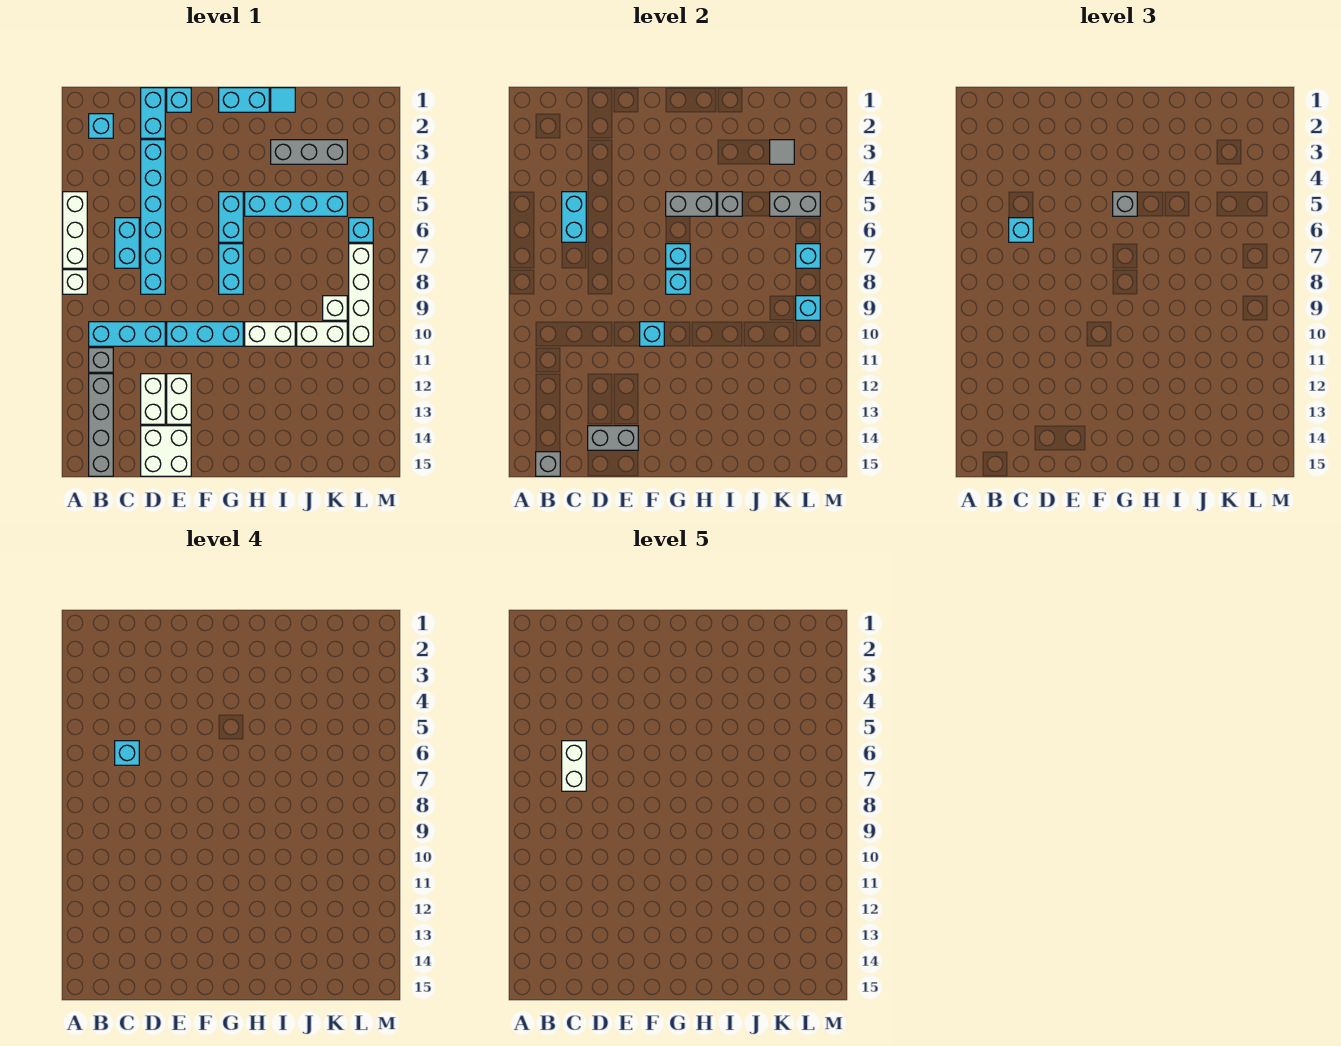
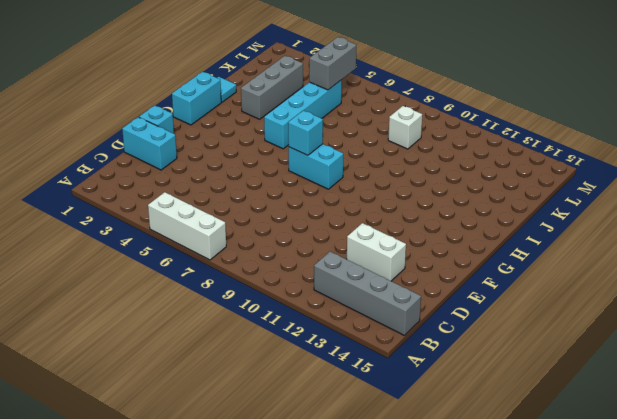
none -> white 1x1 brick [63,270,87,294]
none -> cyan 1x1 brick [89,114,113,138]
none -> cyan 1x3 brick [89,322,165,346]
none -> grey 1x1 brick [89,348,113,372]

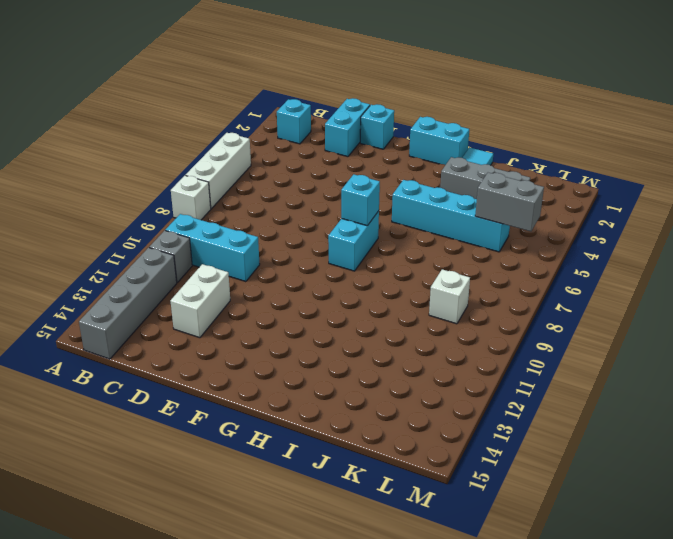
none -> cyan 1x2 brick [115,218,139,268]
none -> cyan 1x6 brick [141,140,165,294]
none -> white 2x2 brick [141,426,191,476]
none -> cyan 1x3 brick [167,322,243,346]

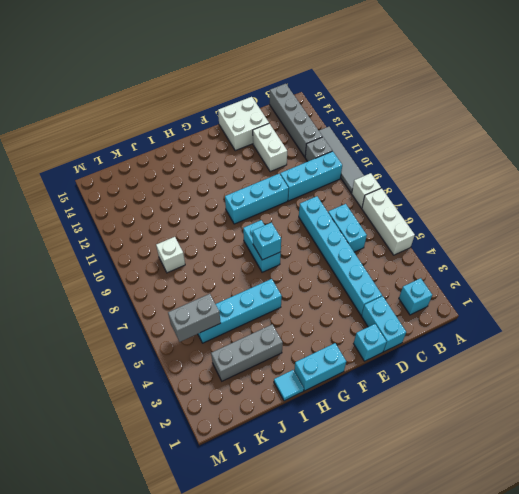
grey 1x4 tile [319,127,364,193] -> none
none -> white 1x2 brick [167,374,191,424]
none -> cyan 1x2 brick [219,192,243,242]
none -> white 1x2 brick [245,322,295,346]
none -> white 1x2 brick [297,322,347,346]

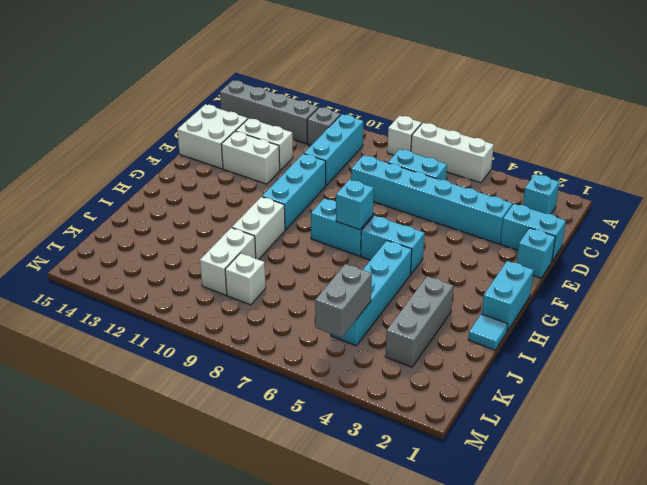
none -> cyan 1x1 brick [349,218,373,242]
none -> white 1x4 brick [349,244,373,346]
none -> grey 1x1 brick [536,452,560,476]
none -> cyan 1x2 brick [562,192,586,242]

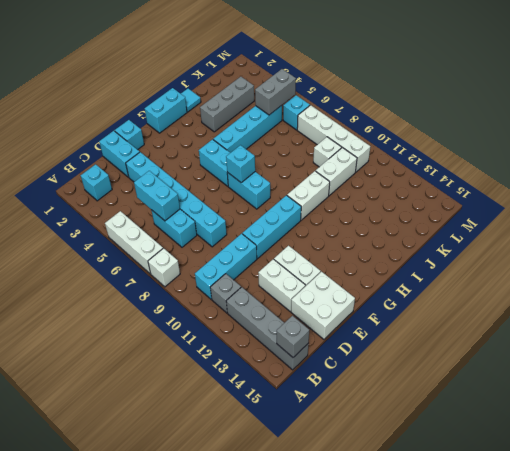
none -> grey 1x2 brick [588,426,638,450]
none -> cyan 1x1 brick [640,322,664,346]
none -> grey 1x2 brick [666,192,716,216]
none -> cyan 1x1 brick [666,270,690,294]

